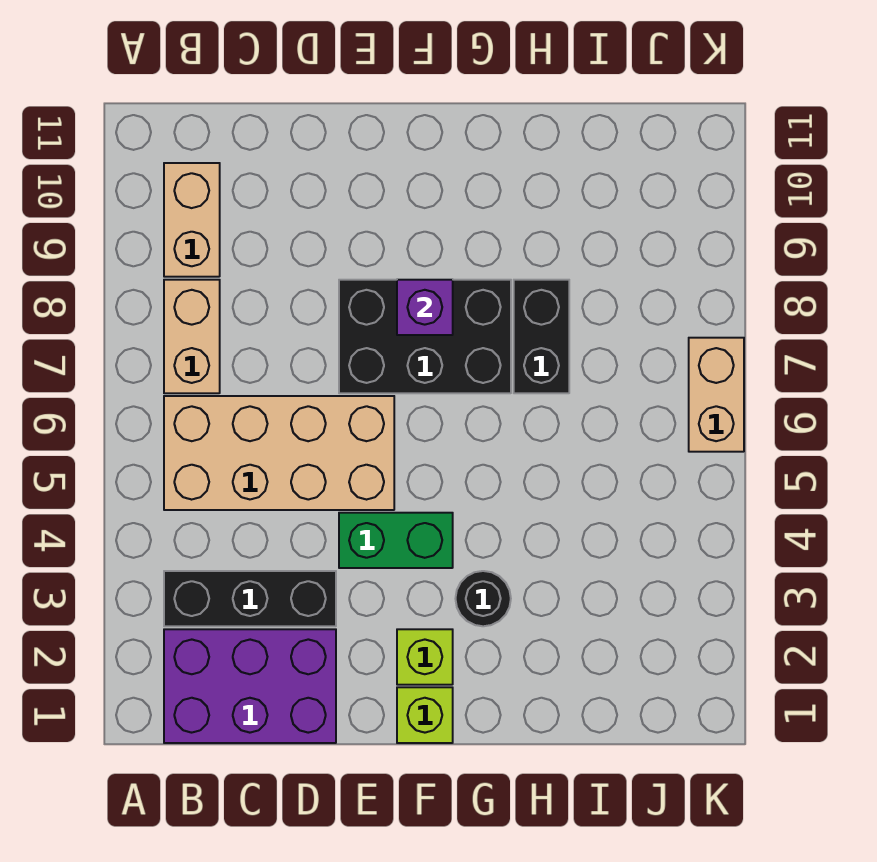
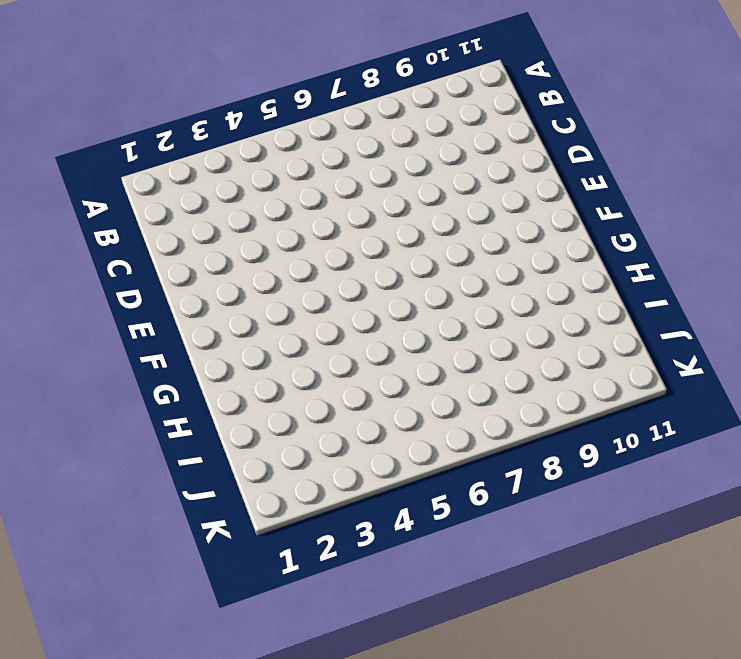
none -> purple 2x3 brick [164,629,336,743]
none -> black 1x3 brick [164,571,336,626]
none -> tan 2x4 brick [164,396,394,510]

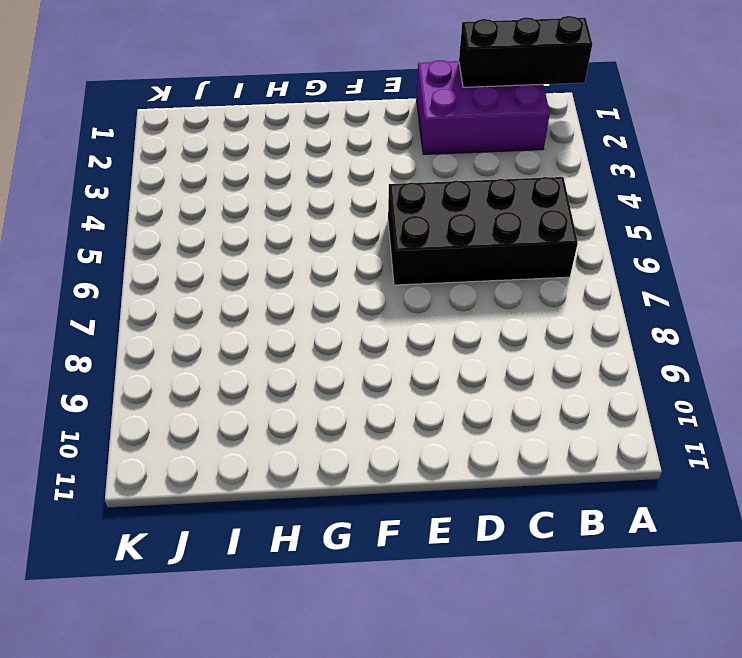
black 1x3 brick [459,16,592,87] -> black 1x3 brick moved to [164,571,336,626]
black 2x4 brick [388,177,578,285] -> tan 2x4 brick [164,396,394,510]
none -> tan 1x2 brick [164,280,220,393]
none -> tan 1x2 brick [164,163,220,277]
none -> green 1x2 brick [339,513,453,568]

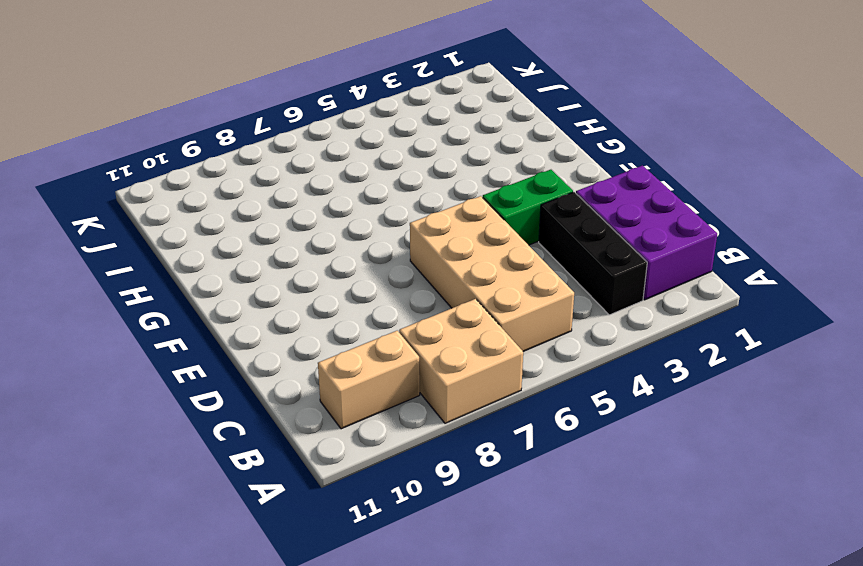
tan 2x2 brick [399,299,523,423] -> tan 1x2 brick [164,280,220,393]
green 1x2 brick [483,170,573,245] -> green 1x2 brick turned to [339,513,453,568]
none -> black 2x3 brick [339,280,511,393]
none -> lime 1x1 brick [397,687,453,743]
none -> lime 1x1 brick [397,629,453,685]

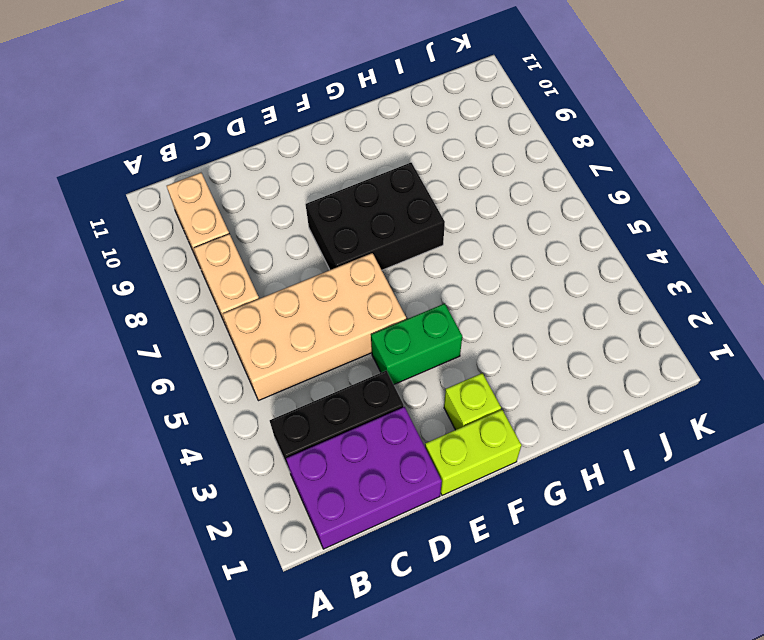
lime 1x2 brick [425,410,521,495] -> lime 1x1 brick [397,687,453,743]
none -> black 1x1 round brick [455,571,511,626]
none -> black 1x2 brick [514,280,569,393]
none -> tan 1x2 brick [689,338,744,452]

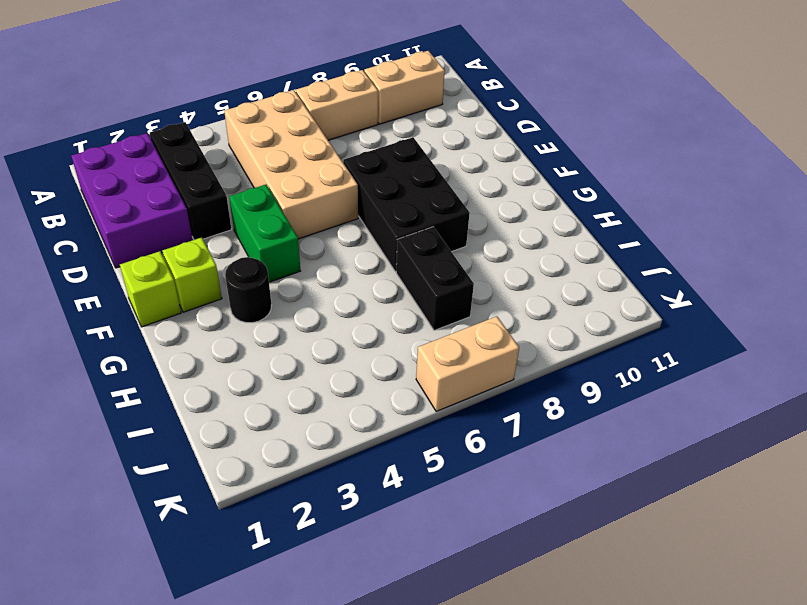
black 1x2 brick [396,227,474,330] -> black 1x2 brick turned to [514,280,569,393]
none -> purple 1x1 brick [397,280,453,335]

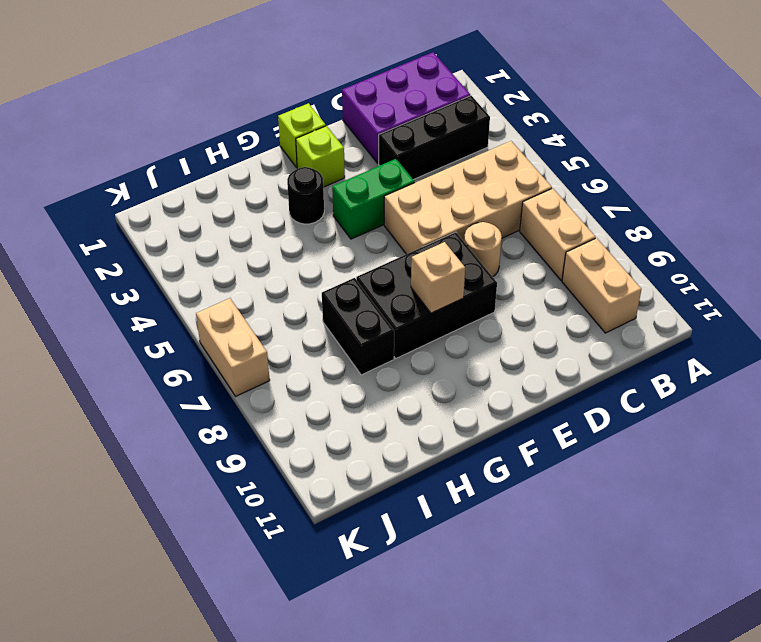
tan 1x1 round brick [464,222,502,277] -> none
tan 1x1 brick [411,242,465,313] -> purple 1x1 brick [397,280,453,335]

